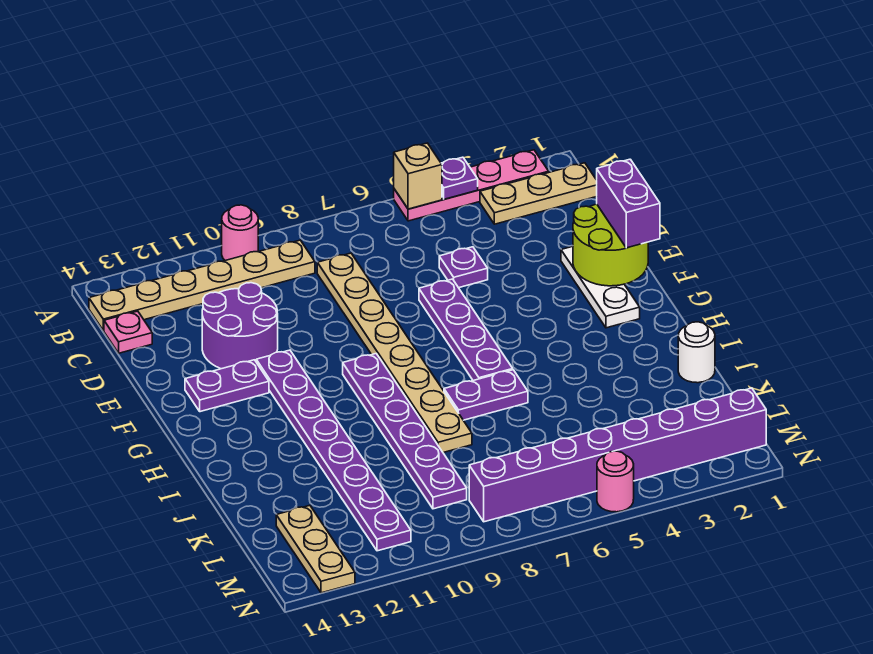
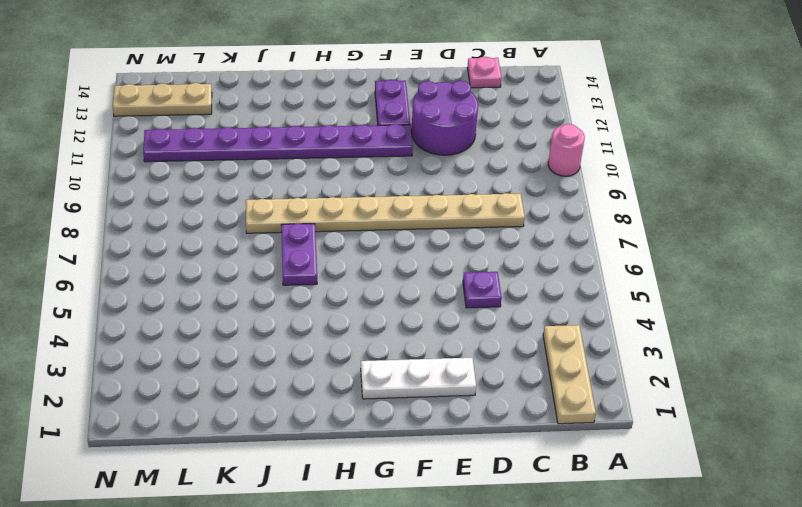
none -> pink 1x4 plate [394,150,549,221]
none -> tan 1x6 plate [89,240,315,331]
none -> purple 1x4 plate [419,279,513,381]

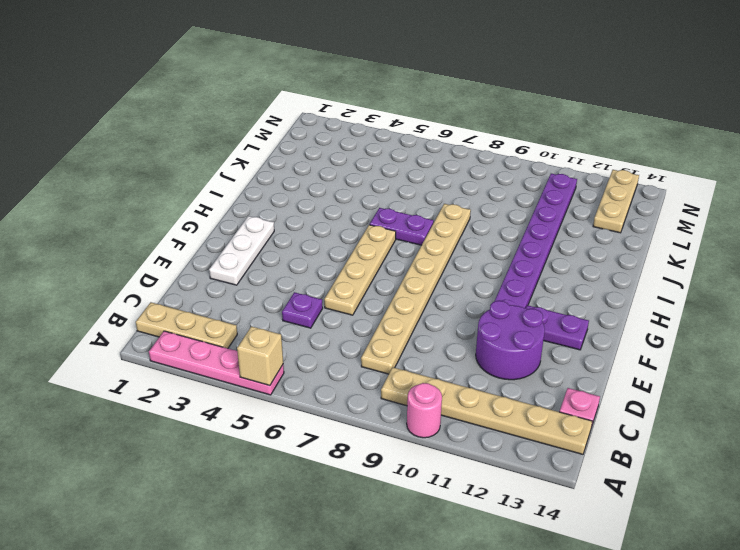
tan 1x4 plate [324,225,396,315] -> purple 1x4 plate [419,279,513,381]
none -> purple 1x6 plate [343,354,467,509]
none -> white 1x1 round brick [678,322,715,383]
none -> purple 1x8 brick [469,388,766,522]

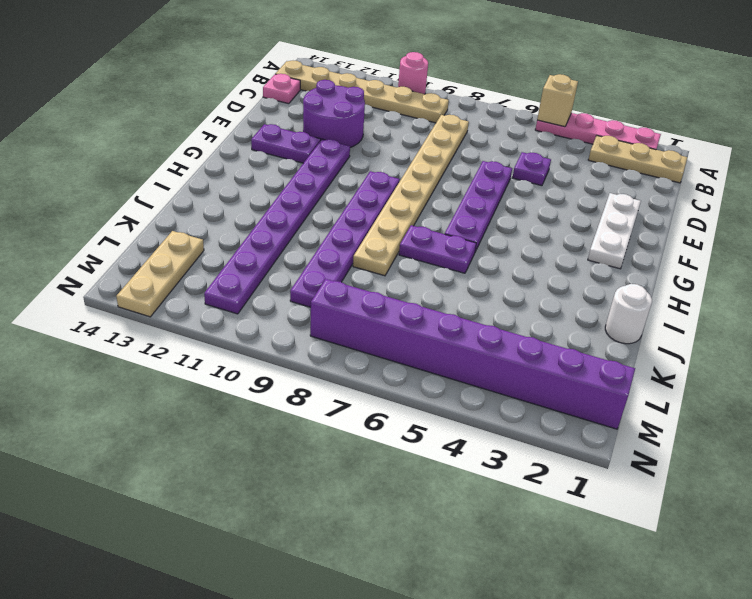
none -> pink 1x1 round brick [597,451,634,512]
none -> purple 1x1 plate [441,157,478,199]
none -> lime 2x2 round brick [573,204,648,286]

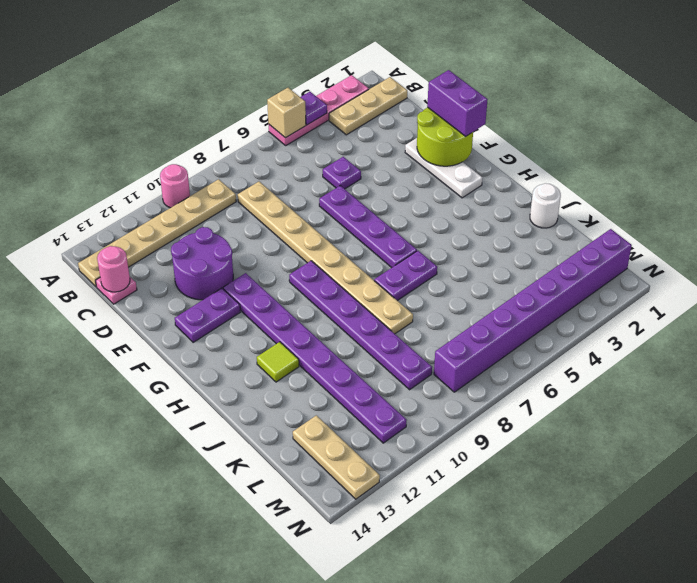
pink 1x1 round brick [97,246,130,292] -> pink 1x1 round brick moved to [597,451,634,512]
lime 1x1 tile [257,342,299,382] -> none

